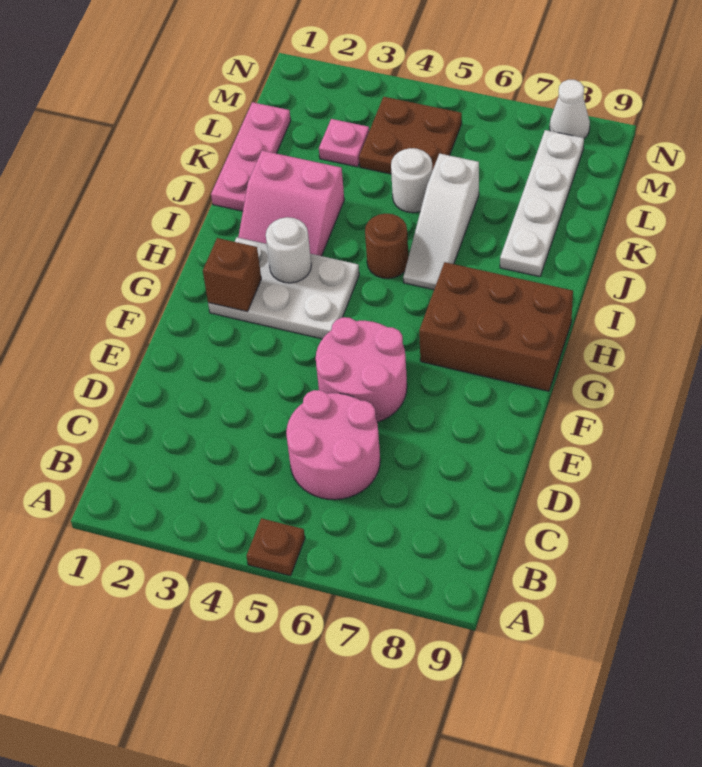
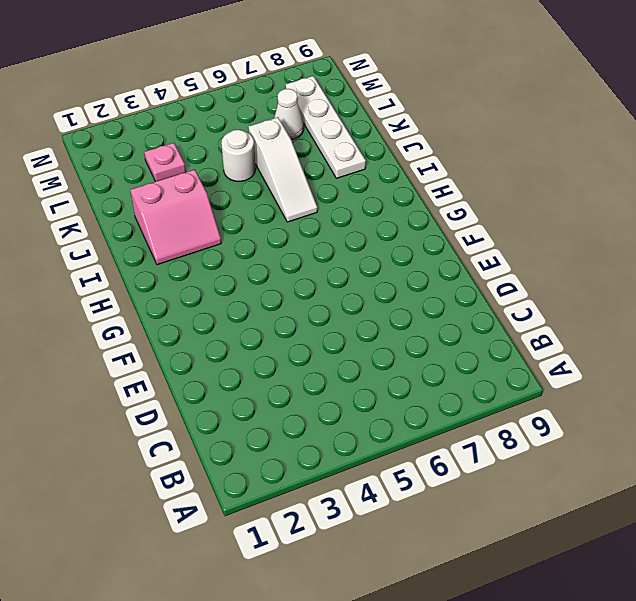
white 1x1 cone [274,89,304,140] -> white 1x1 cone moved to [550,80,590,138]
none -> brown 1x1 plate [247,518,305,576]
none -> pink 2x2 round brick [286,390,380,500]
none -> pink 2x2 round brick [316,317,407,422]

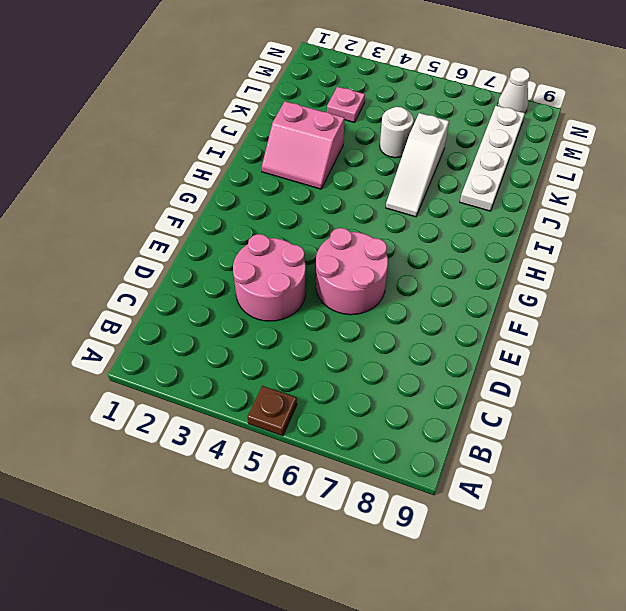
pink 2x2 round brick [233,234,306,321] -> pink 2x2 round brick moved to [286,390,380,500]
none -> white 2x3 plate [208,237,359,339]
none -> brown 2x3 brick [419,262,573,391]
none -> brown 1x1 round brick [365,214,408,279]

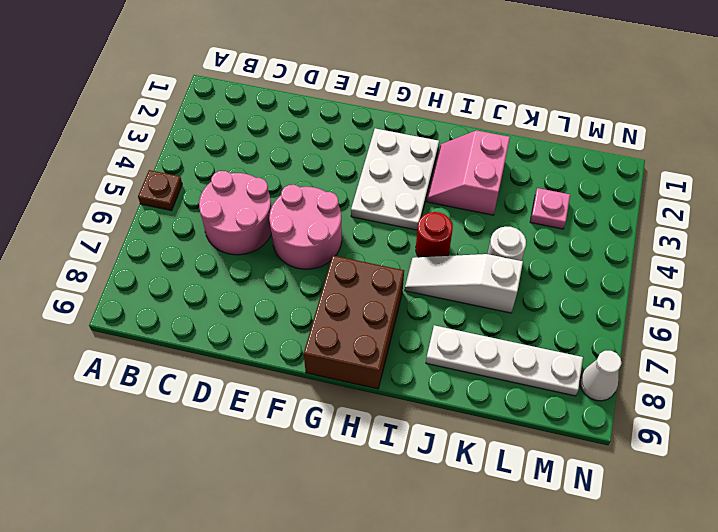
red 1x1 round brick [416,212,453,257] -> brown 1x1 round brick [365,214,408,279]
none -> pink 1x3 plate [211,102,291,211]
none -> brown 2x2 plate [359,97,462,174]
none -> brown 1x1 brick [203,238,261,311]

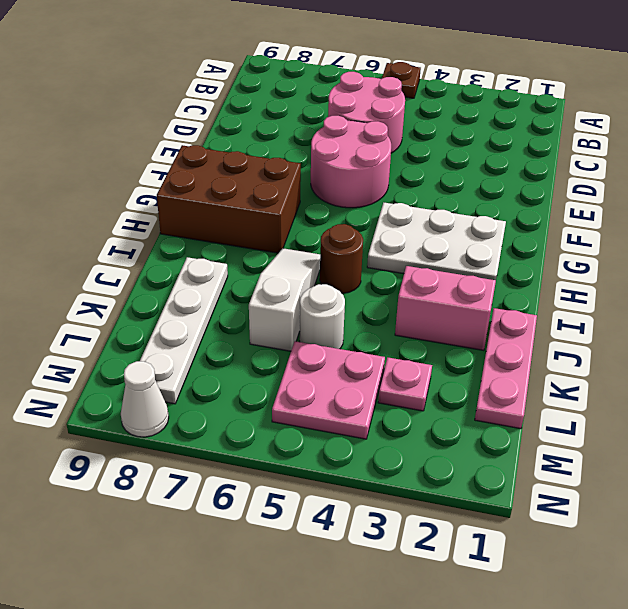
pink 2x2 plate [272,341,385,439] -> brown 2x2 plate [359,97,462,174]
none -> brown 1x1 brick [203,238,261,311]
none -> white 1x1 round brick [266,217,311,283]

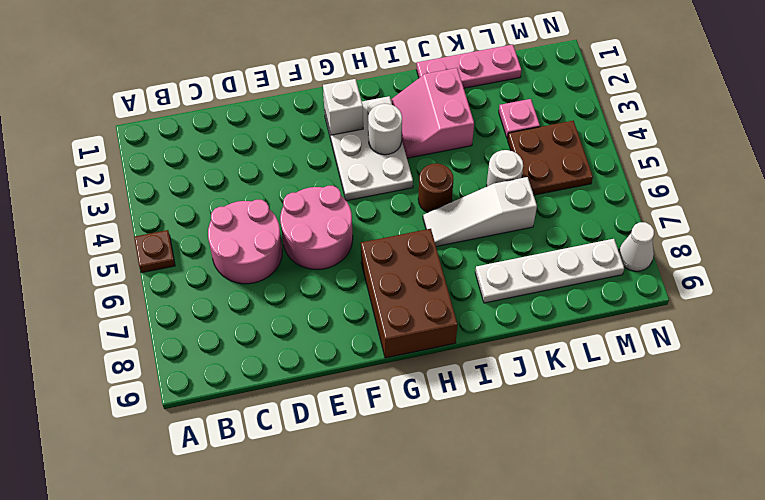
white 1x1 brick [323,79,363,135] -> brown 1x1 brick [203,238,261,311]

